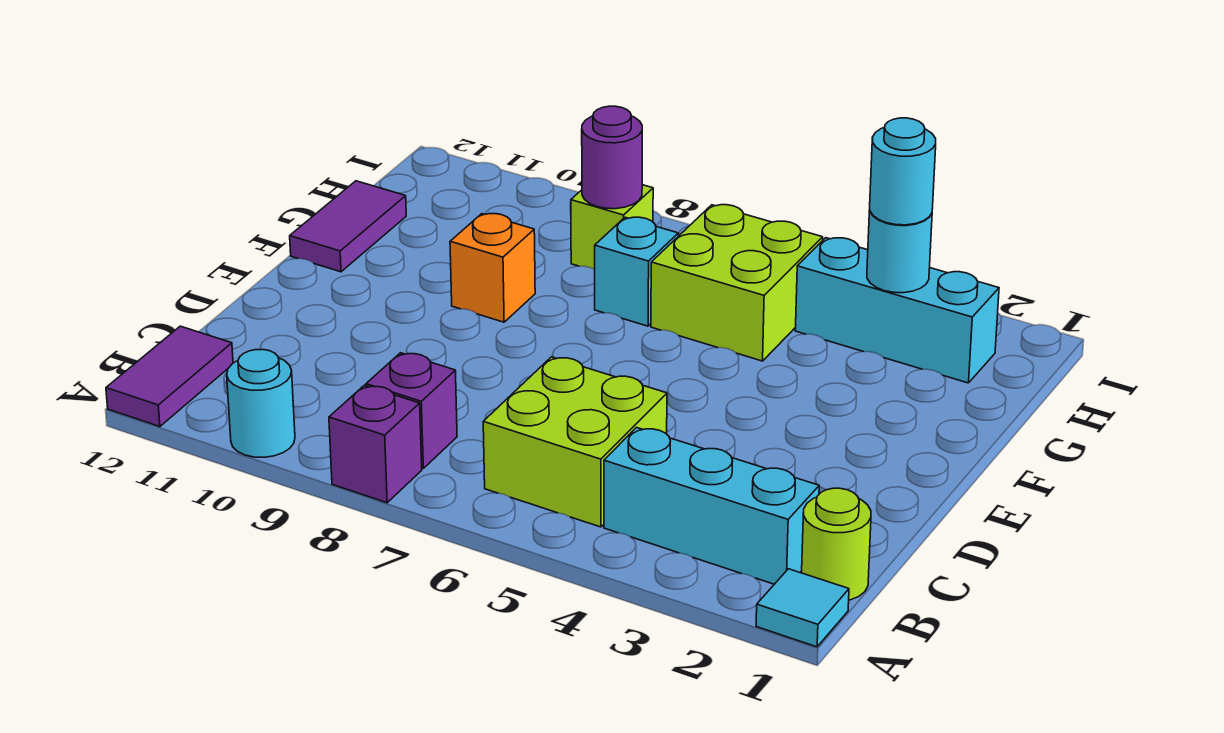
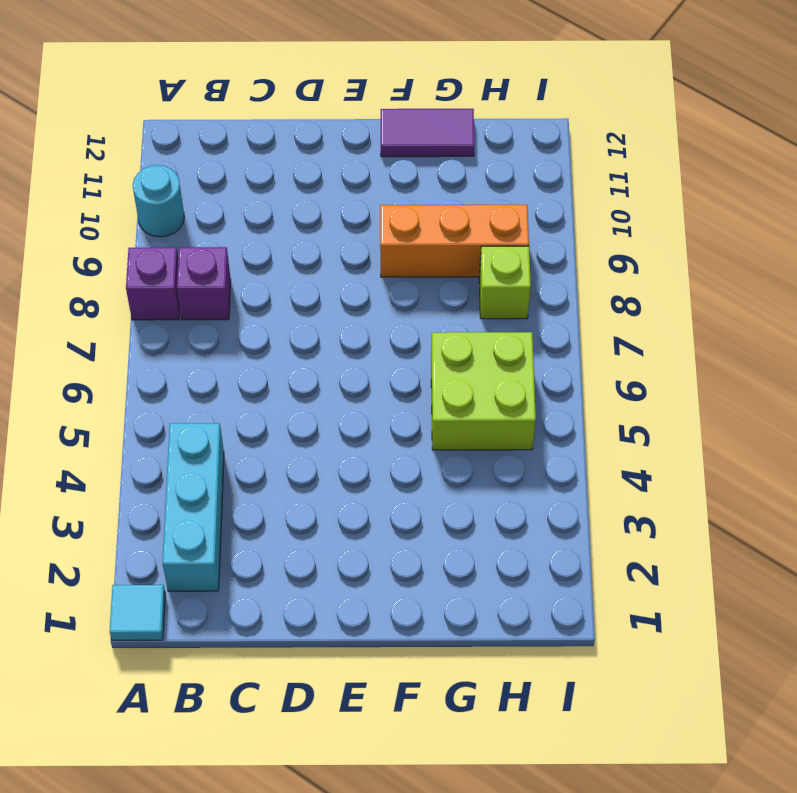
orange 1x3 brick [380,205,529,277] -> orange 1x1 brick [450,214,535,322]
none -> purple 1x2 tile [106,326,233,427]
none -> lime 1x1 round brick [802,488,871,600]
none -> lime 2x2 brick [483,357,667,527]

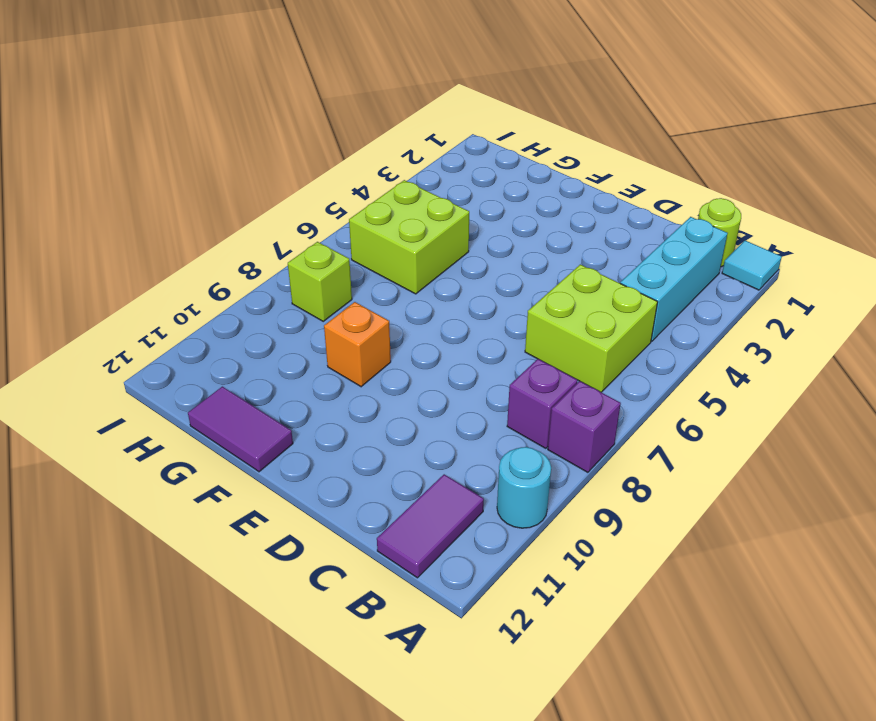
purple 1x2 tile [377,474,484,578] -> purple 1x2 tile turned to [106,326,233,427]
none -> cyan 1x1 brick [595,217,678,326]
none -> cyan 1x3 brick [795,238,999,383]
none -> cyan 1x1 round brick [867,210,932,293]

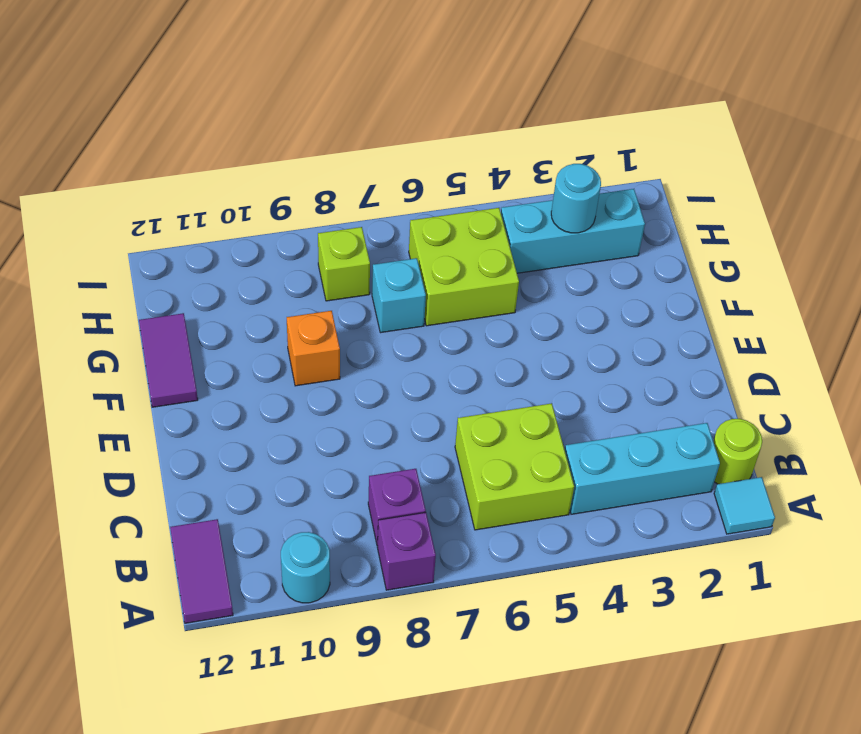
none -> purple 1x1 round brick [582,106,642,209]
none -> cyan 1x1 round brick [870,118,936,225]

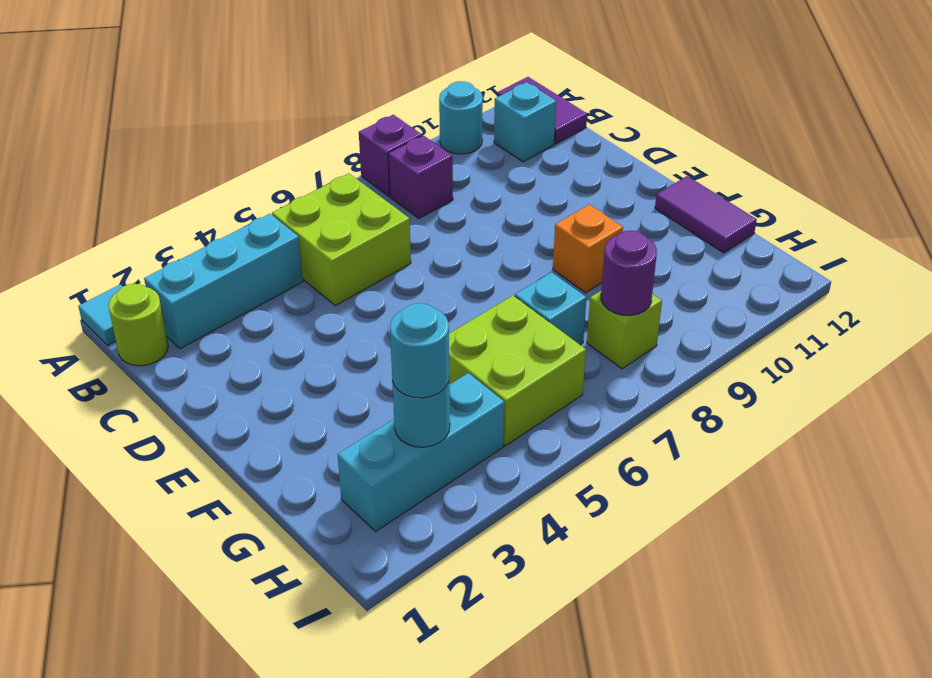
cyan 1x1 brick [494,82,556,162] -> none

